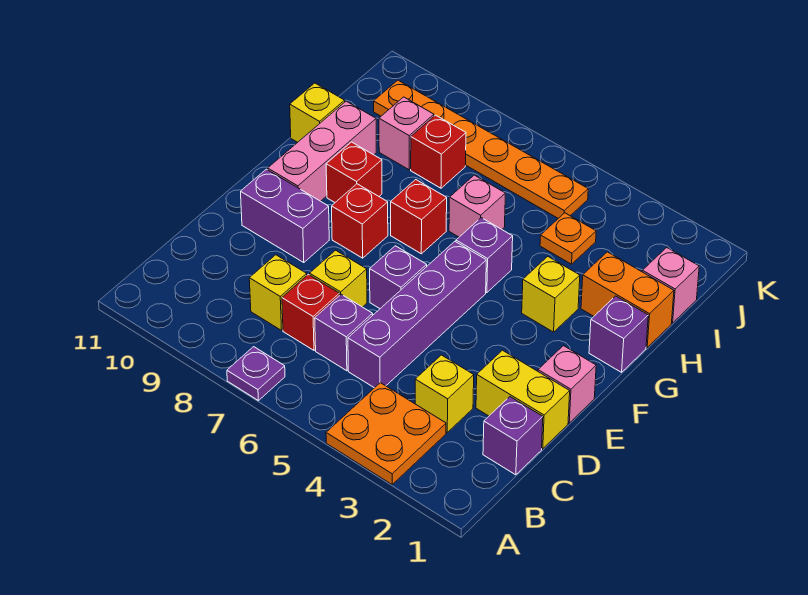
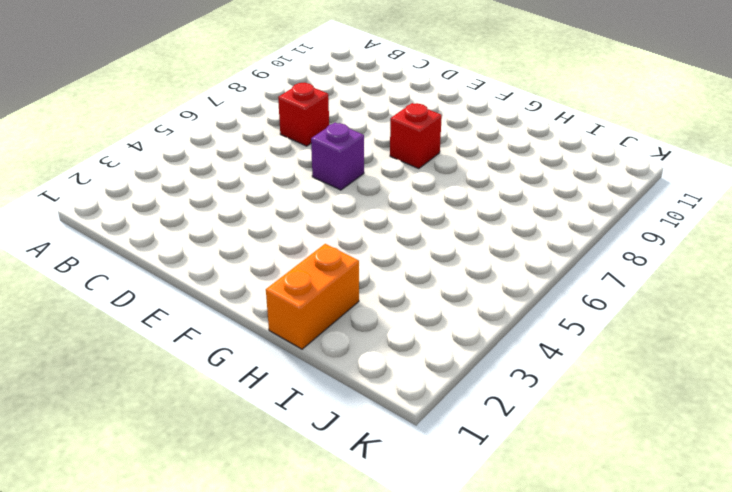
none -> orange 2x2 plate [326,383,446,484]
none -> purple 1x1 plate [227,347,285,401]
none -> purple 1x1 brick [483,397,543,475]

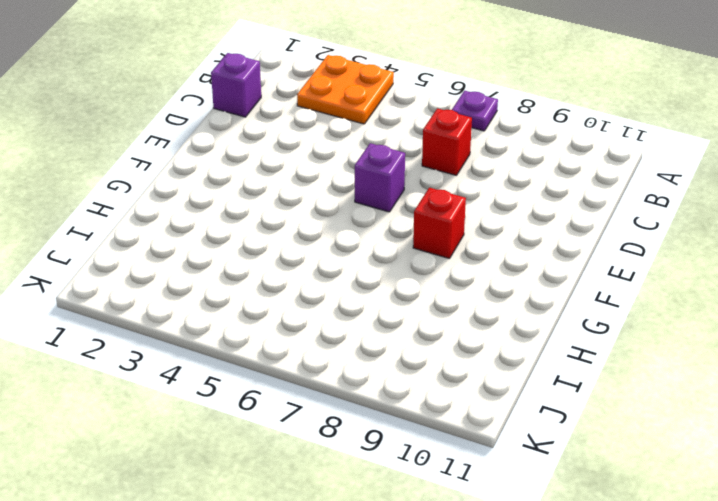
none -> yellow 1x1 brick [415,355,474,432]
none -> purple 1x4 brick [348,242,486,388]
none -> purple 1x1 brick [315,294,373,371]

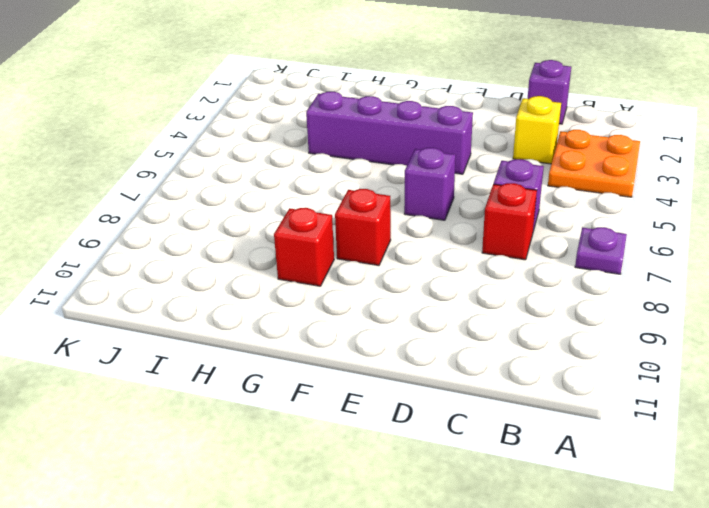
purple 1x4 brick [306,92,473,174] -> purple 1x4 brick moved to [348,242,486,388]
none -> yellow 1x1 brick [249,255,307,330]
none -> yellow 1x2 brick [476,350,570,449]
none -> yellow 1x1 brick [310,250,367,307]

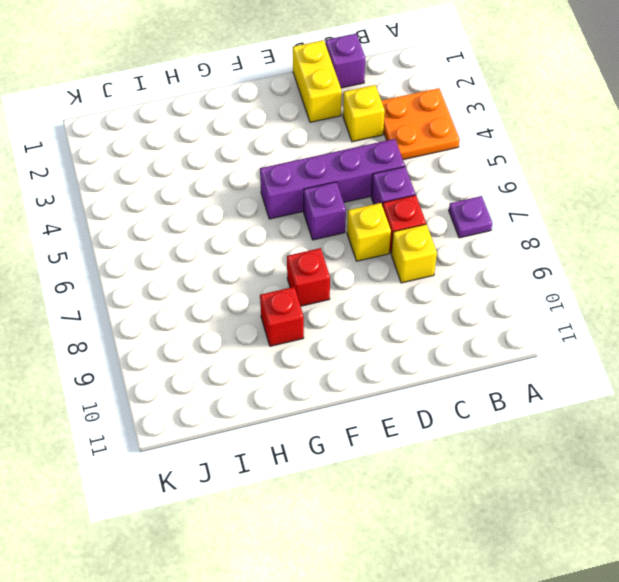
none -> pink 1x1 brick [538,346,596,423]
none -> purple 1x2 brick [241,169,329,263]
none -> pink 1x3 brick [268,101,376,201]

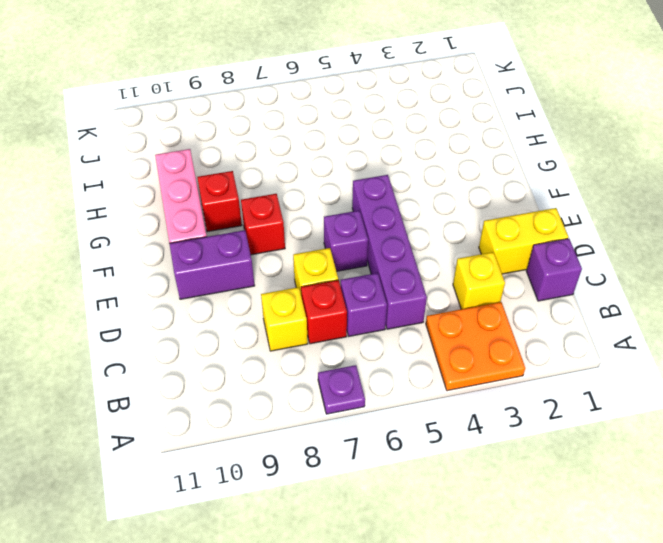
none -> pink 1x1 brick [538,346,596,423]
none -> purple 1x1 brick [589,296,648,372]
none -> yellow 1x1 brick [522,257,580,332]

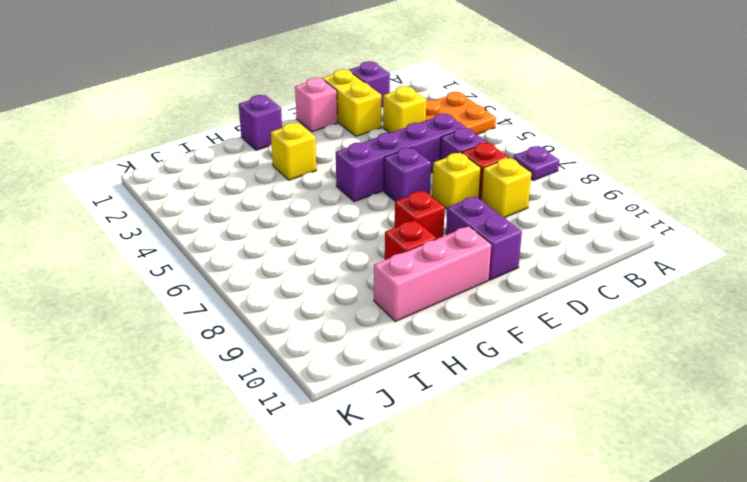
none -> purple 1x1 brick [456,218,513,293]
none -> red 1x1 brick [391,180,447,254]
none -> orange 1x2 brick [581,252,674,347]

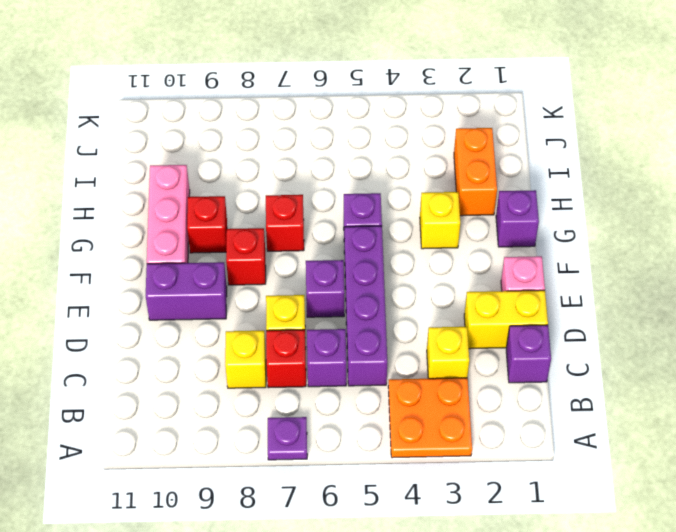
orange 1x2 brick [454,128,497,216] -> orange 1x2 brick turned to [581,252,674,347]
none -> pink 1x1 brick [449,175,505,237]
none -> yellow 1x1 brick [290,83,345,142]
none -> pink 1x1 brick [642,248,699,323]

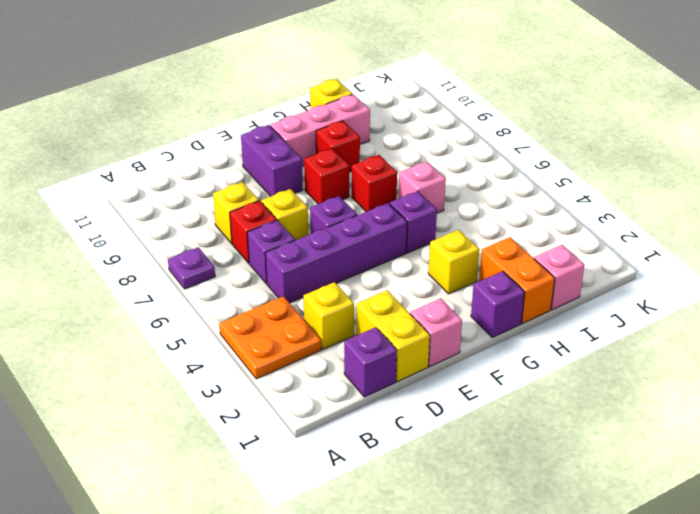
none -> orange 1x1 plate [540,213,596,264]
none -> red 1x1 brick [411,115,466,188]
none -> pink 1x1 brick [379,97,434,170]

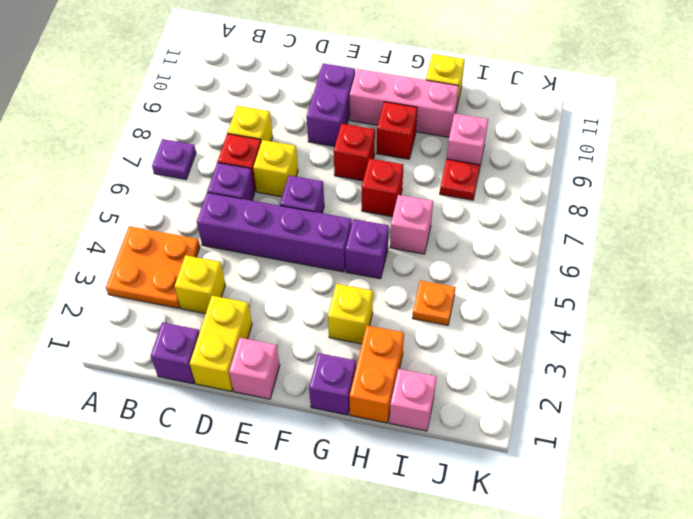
red 1x1 plate [440,159,480,200] -> red 1x1 brick [411,115,466,188]
none -> orange 1x6 plate [374,80,588,218]

